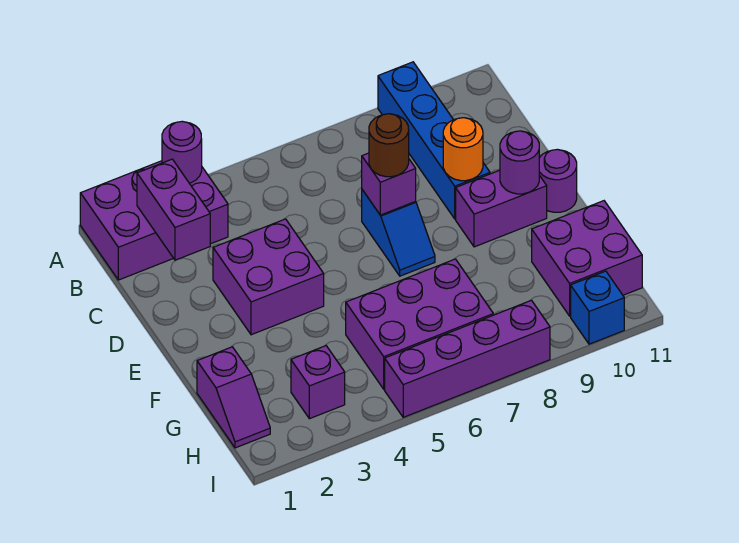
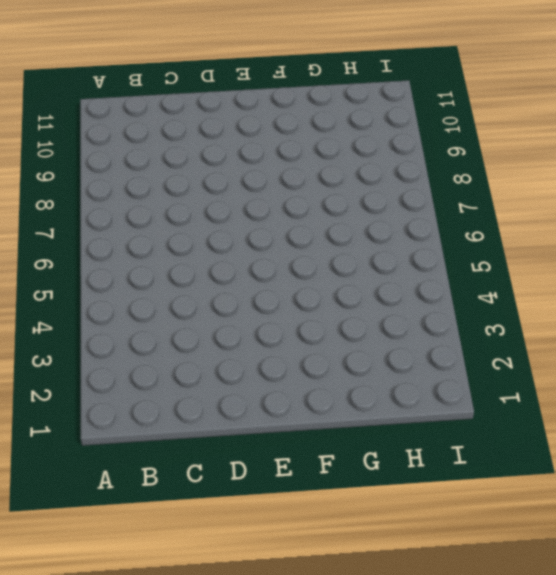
none -> purple 2x3 brick [80,161,228,280]
none -> blue 1x4 brick [378,62,490,219]
none -> purple 2x2 brick [213,219,324,335]

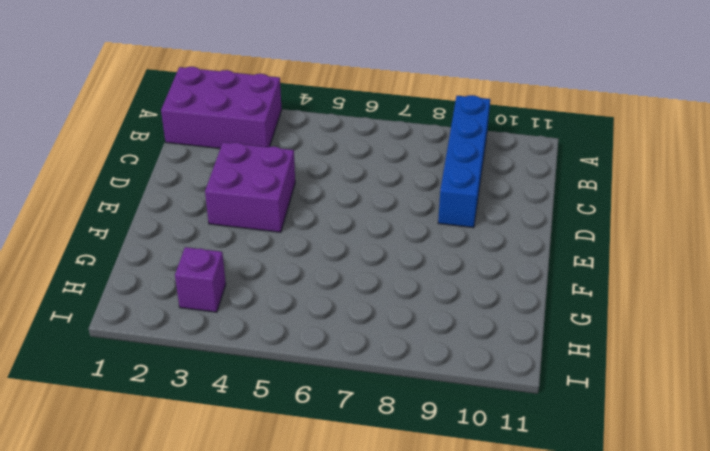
none -> blue 1x2 slope [362,190,435,276]
none -> purple 1x2 brick [456,170,547,247]
none -> purple 1x1 round brick [539,149,577,212]

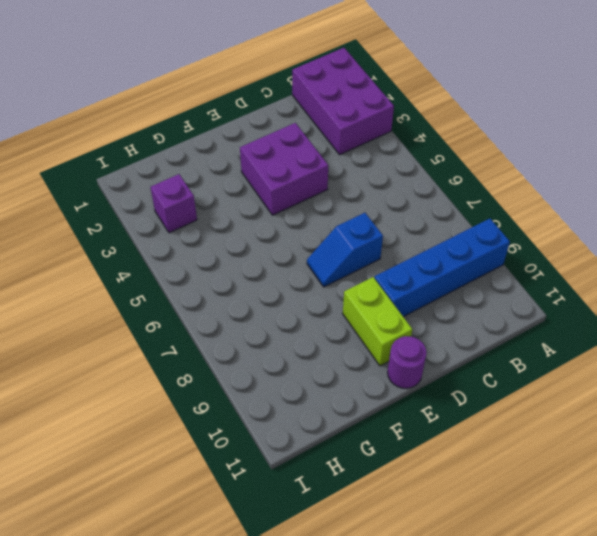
lime 1x2 brick [343,277,412,366] -> purple 1x2 brick [456,170,547,247]
none -> purple 1x2 slope [197,347,270,448]
none -> purple 2x3 brick [346,259,493,389]
none -> purple 2x2 brick [532,201,642,316]

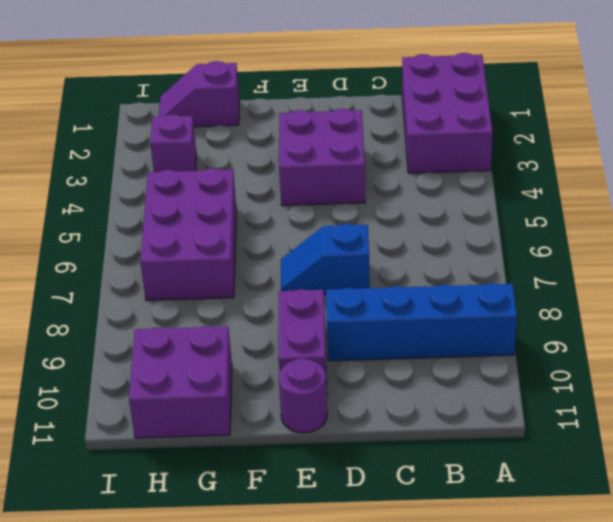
none -> purple 1x4 brick [385,300,550,417]
none -> blue 1x1 brick [571,271,624,344]
none -> purple 1x1 round brick [162,121,202,183]

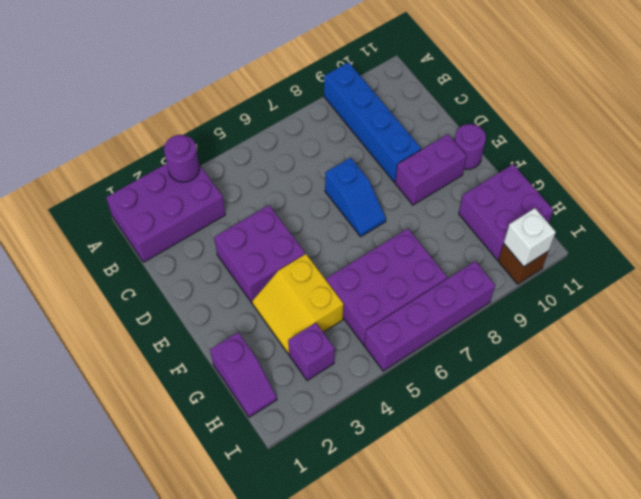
yellow 2x2 slope [252,254,344,354] -> none
brown 1x1 brick [498,244,549,284] -> blue 1x1 brick [571,271,624,344]
white 1x1 brick [504,208,556,267] -> none
none -> purple 1x2 brick [137,159,210,260]
none -> purple 1x1 brick [362,153,416,215]
none -> orange 1x1 round brick [443,118,483,181]

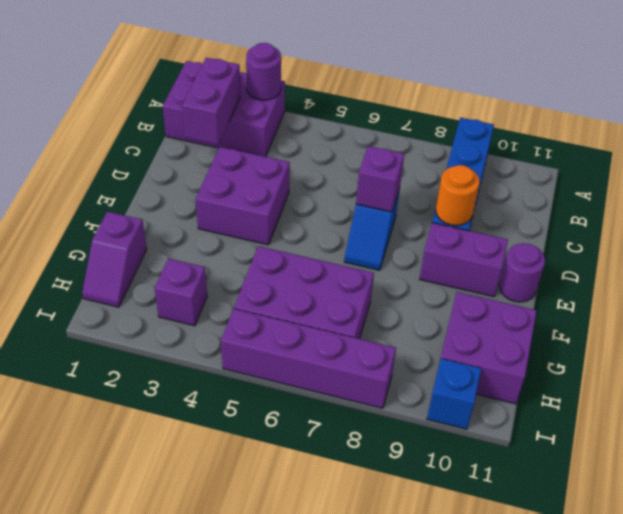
none -> purple 1x1 round brick [500,131,539,194]
none -> brown 1x1 round brick [369,114,409,177]

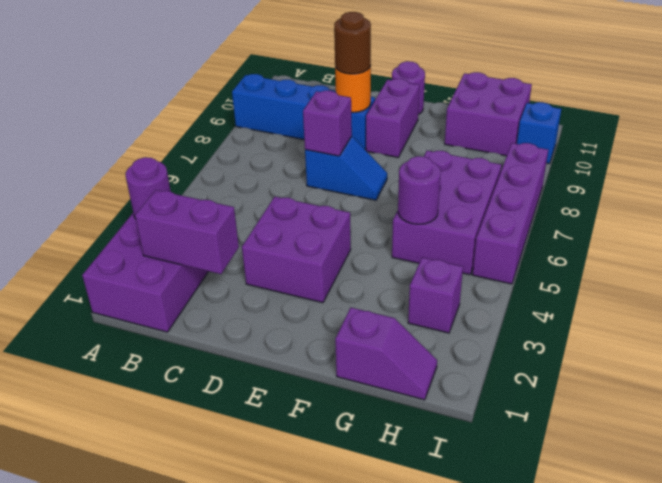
brown 1x1 round brick [334,12,371,74] -> brown 1x1 round brick moved to [369,114,409,177]
purple 1x1 round brick [398,156,441,224] -> purple 1x1 round brick moved to [500,131,539,194]

